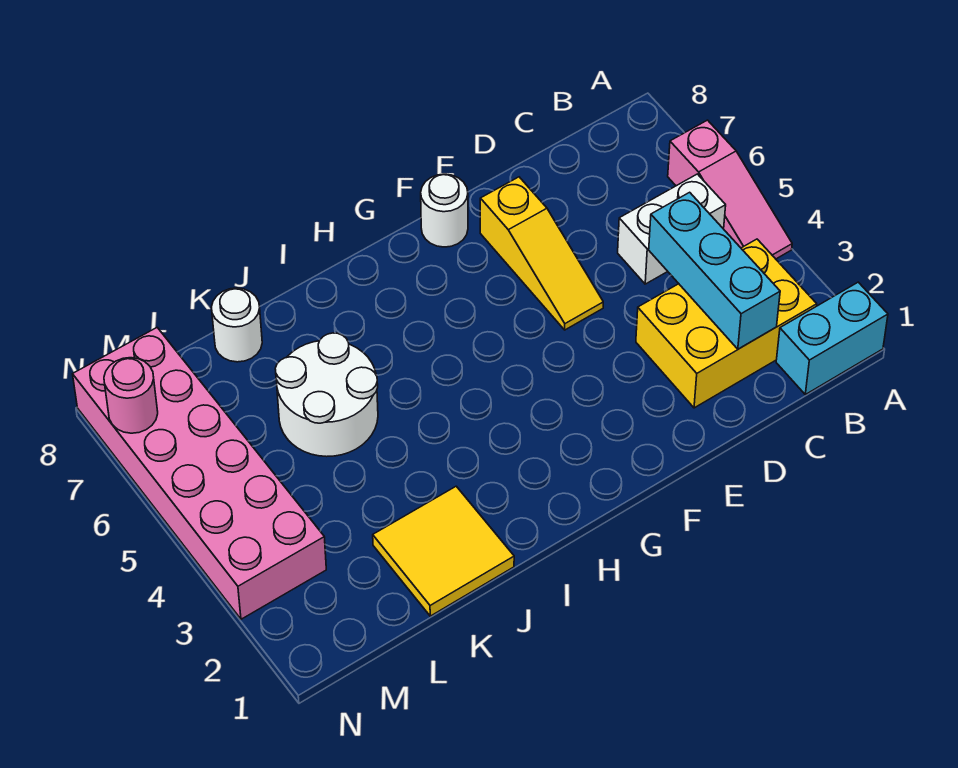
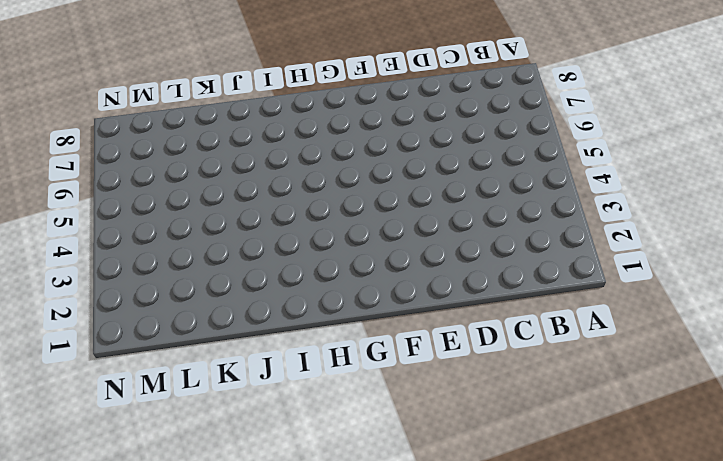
none -> cyan 1x2 brick [776,282,888,395]
none -> pink 1x3 slope [668,120,792,259]
none -> yellow 2x3 brick [636,239,817,408]

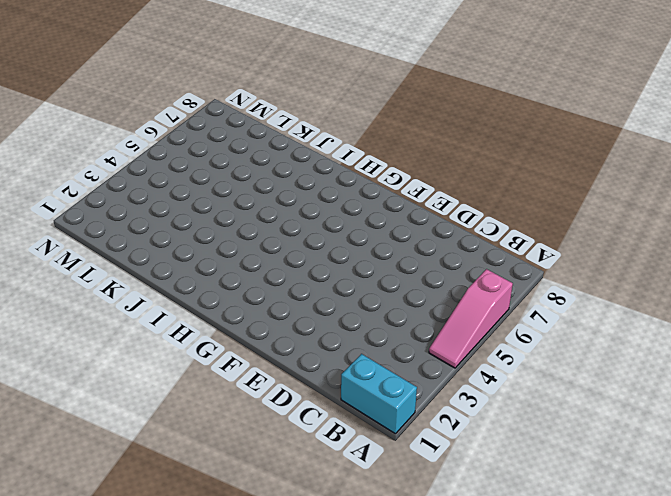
none -> yellow 2x3 brick [636,239,817,408]
none -> white 1x2 brick [618,174,726,284]
none -> yellow 1x3 slope [480,177,603,330]

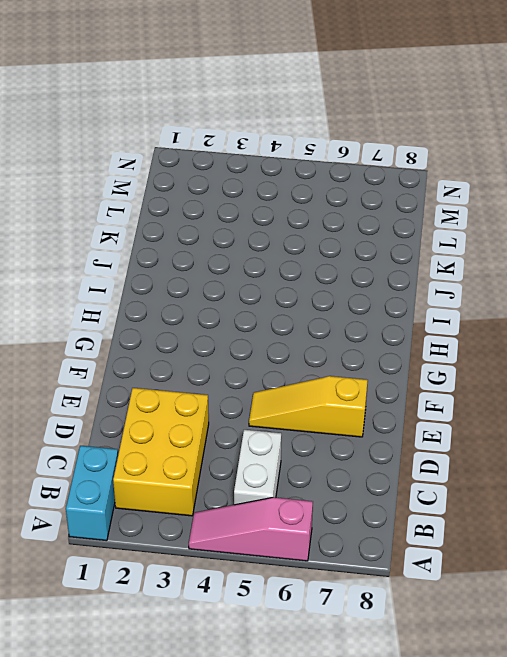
none -> white 1x1 round brick [421,174,468,247]
none -> yellow 2x2 tile [373,486,514,616]
none -> white 2x2 round brick [275,333,378,457]

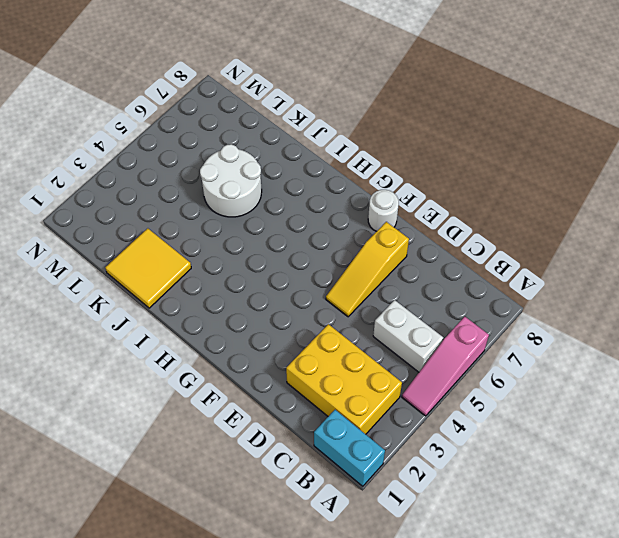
none -> white 1x1 round brick [211,288,262,362]
none -> pink 2x6 brick [73,328,326,619]
none -> cyan 1x3 brick [649,192,780,349]

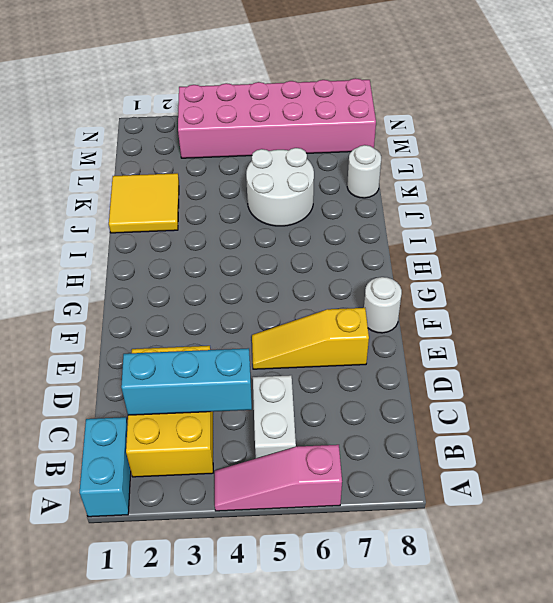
none -> pink 1x1 round brick [104,358,158,433]

